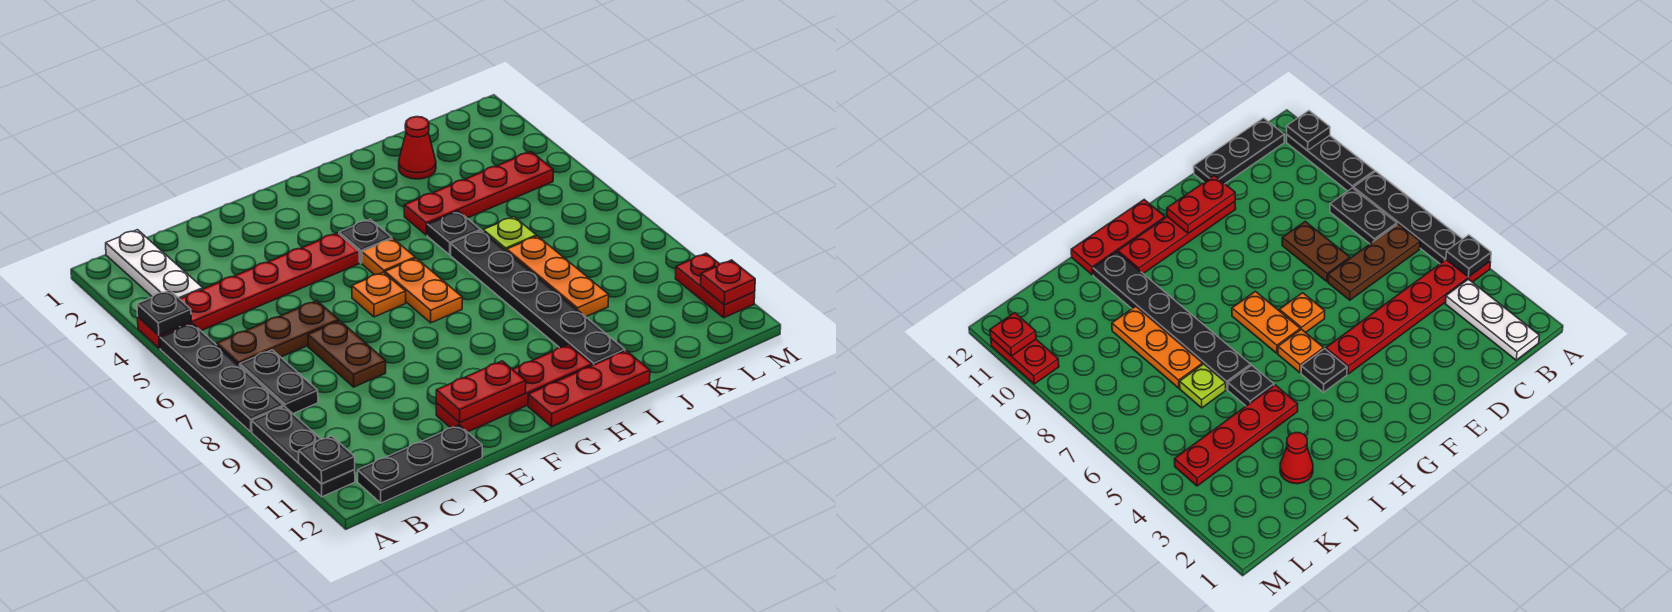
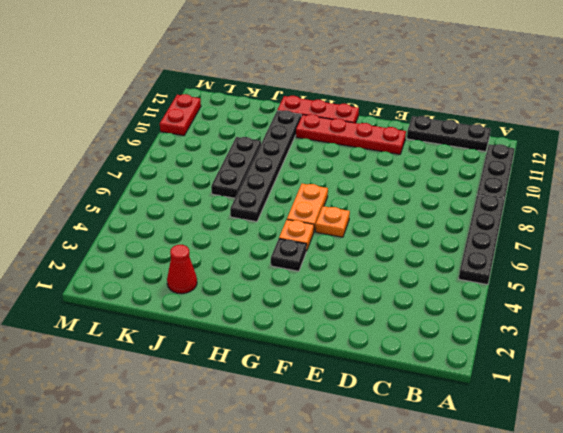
black 1x3 plate [211,137,261,198] -> orange 1x3 plate [507,236,609,317]
none -> red 1x6 plate [138,233,359,348]
none -> white 1x3 plate [106,230,203,299]
none -> brown 1x3 plate [217,301,339,366]

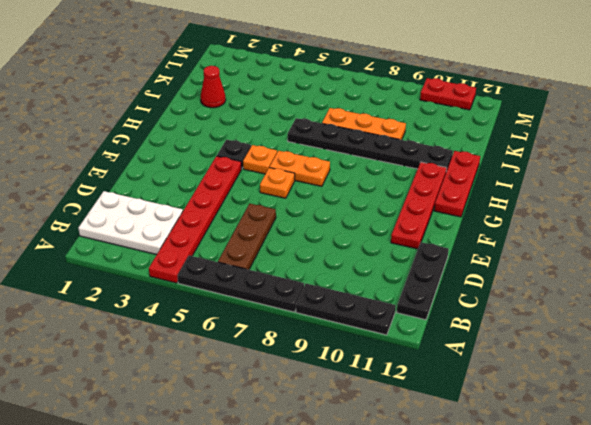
white 2x3 plate [78,191,183,255] -> white 1x3 plate [106,230,203,299]
none -> black 1x2 plate [240,350,318,414]
none -> brown 1x2 plate [308,321,386,387]
none -> red 1x4 plate [404,152,553,235]

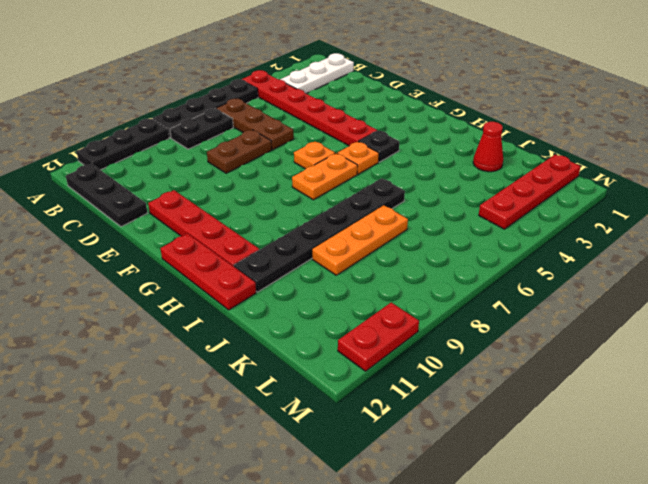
red 1x4 plate [479,155,581,229] -> red 1x4 plate turned to [404,152,553,235]
none -> black 1x1 plate [427,211,481,255]
none -> lime 1x1 plate [483,217,536,251]
none -> black 1x1 plate [137,290,191,335]

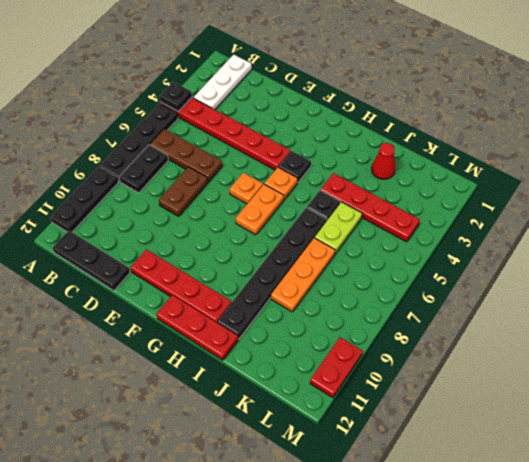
lime 1x2 plate [315,202,362,254] -> lime 1x1 plate [483,217,536,251]
none -> black 1x1 plate [299,436,355,483]
none -> red 1x2 plate [436,361,526,422]
none -> red 1x1 plate [701,260,755,305]

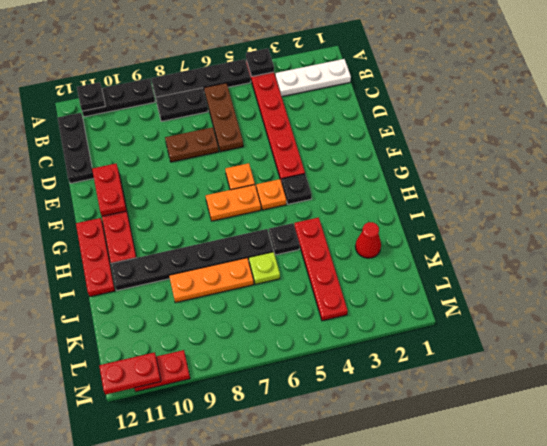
red 1x2 plate [99,352,161,395] -> red 1x1 plate [701,260,755,305]

